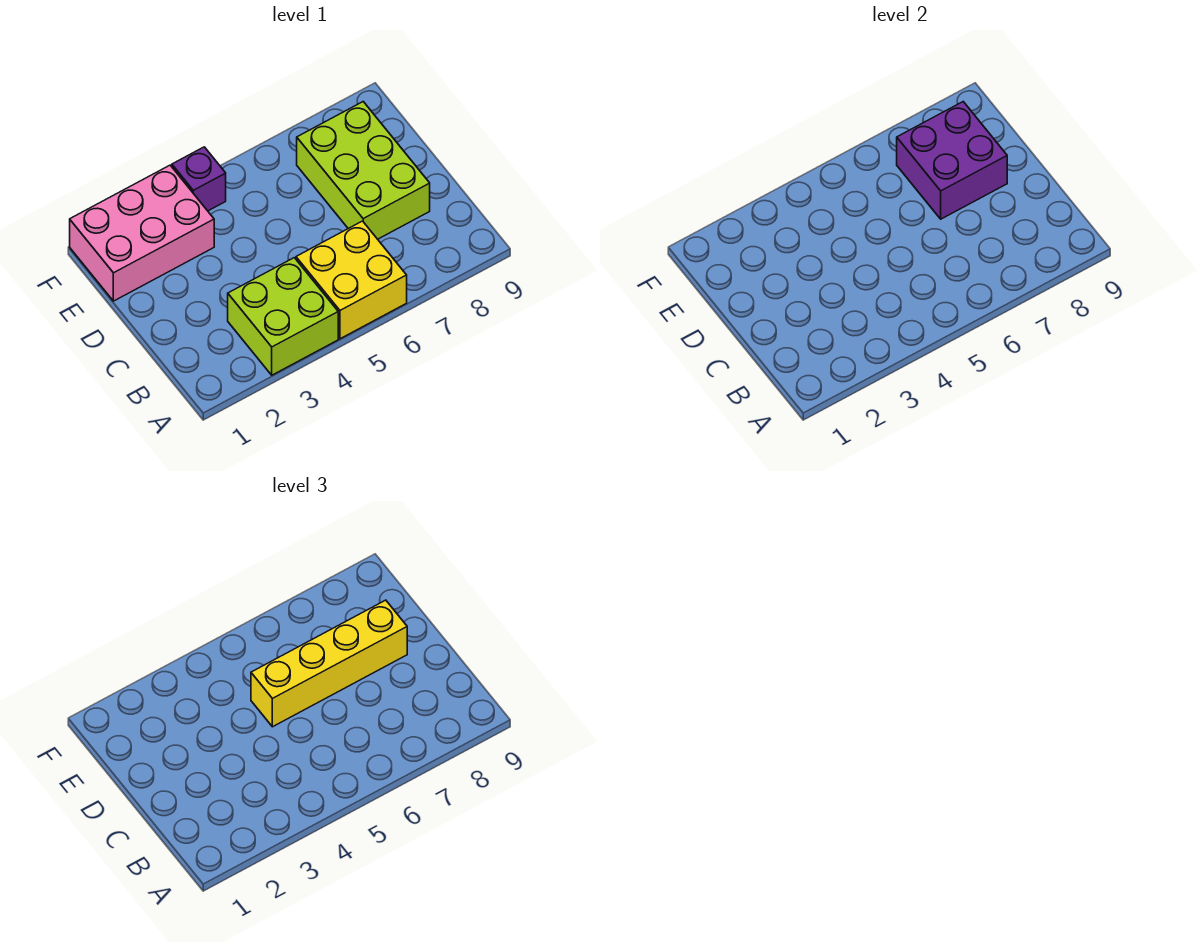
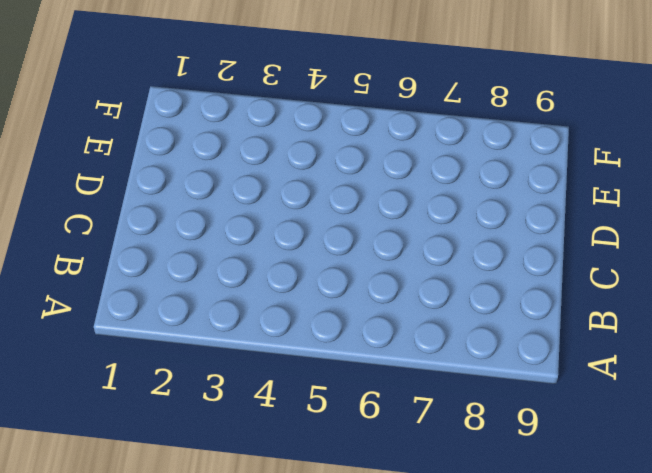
none -> lime 2x2 brick [228,258,338,375]
none -> yellow 2x2 brick [296,221,407,339]

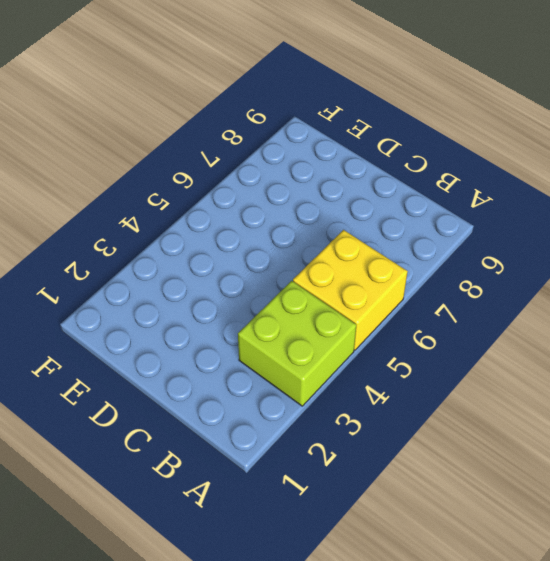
none -> lime 2x3 brick [297,102,430,239]
none -> pink 2x3 brick [70,165,214,301]

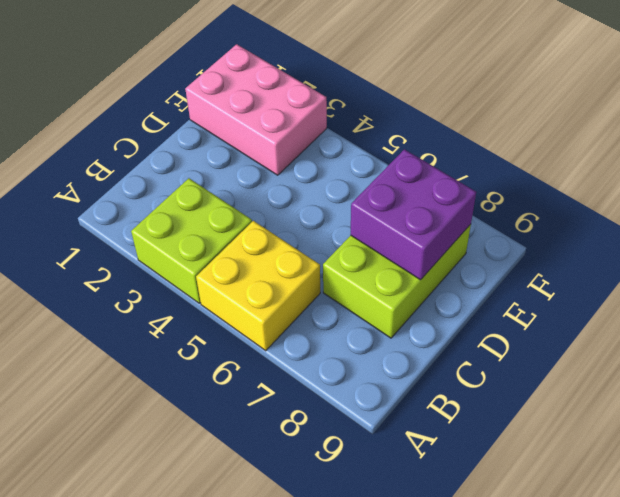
none -> purple 1x1 brick [172,147,226,211]
none -> yellow 1x4 brick [251,600,407,727]

